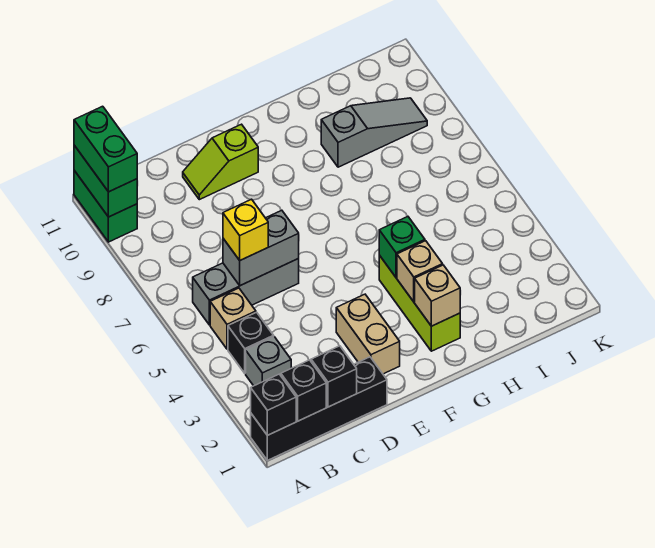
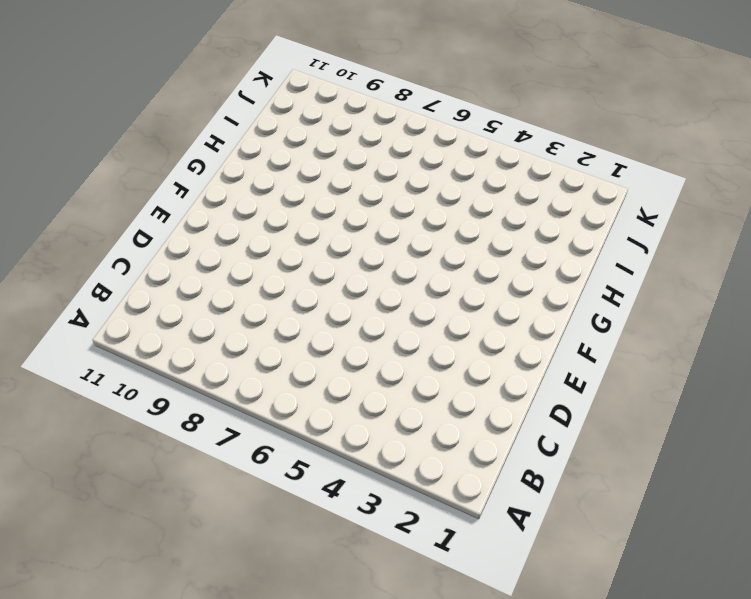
none -> black 1x4 brick [251,357,387,460]
none -> green 1x2 brick [74,171,137,242]
none -> grey 1x1 brick [246,337,291,386]

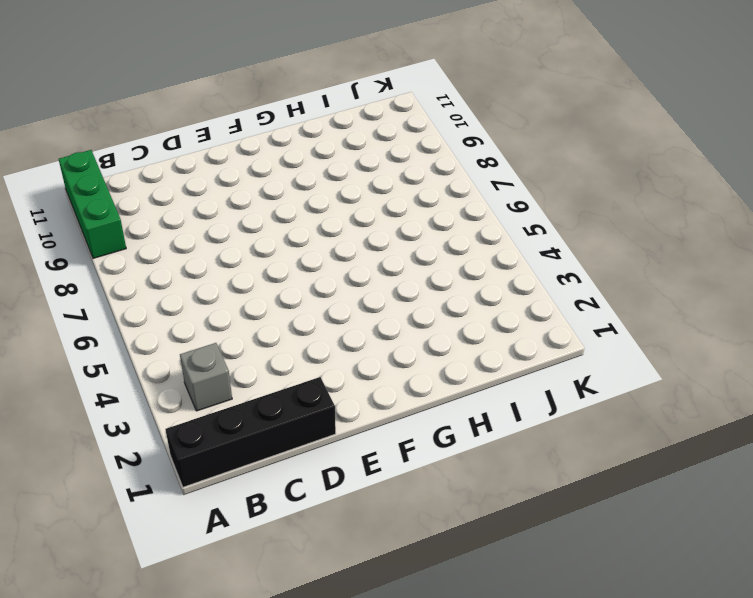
green 1x3 brick [59,150,126,258] -> green 1x2 brick [74,171,137,242]
none -> black 1x1 brick [228,312,274,373]
none -> tan 1x1 brick [210,288,256,349]
none -> grey 1x3 brick [193,259,299,325]

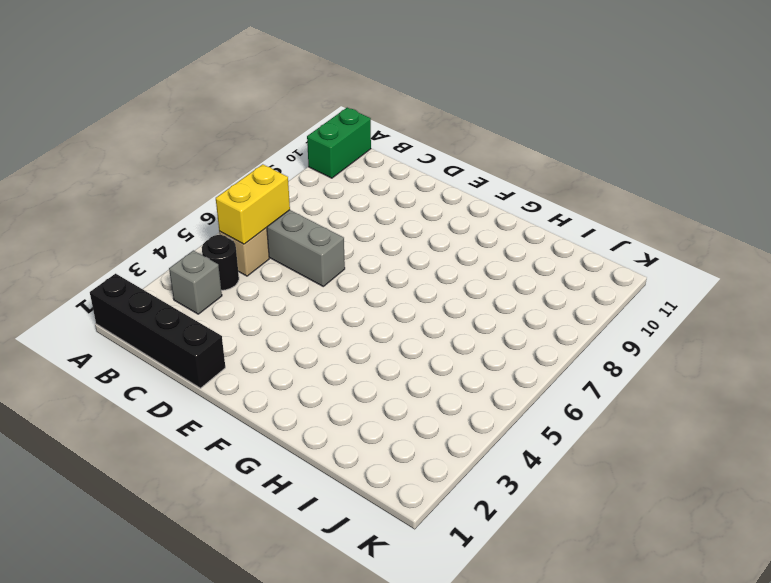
black 1x1 round brick [202,235,239,290] -> black 1x1 brick [228,312,274,373]
yellow 1x2 brick [216,164,290,244] -> none
none -> lime 1x2 slope [183,124,258,200]
none -> tan 1x2 brick [336,294,400,374]
none -> lime 1x3 brick [379,255,460,351]

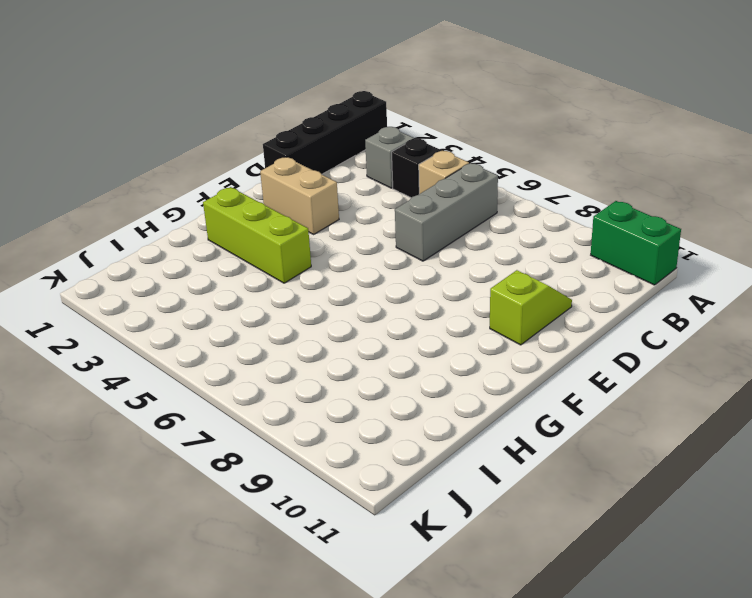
none -> grey 1x3 slope [321,98,427,167]
none -> black 1x1 brick [251,374,296,435]
none -> green 1x2 brick [74,145,137,217]

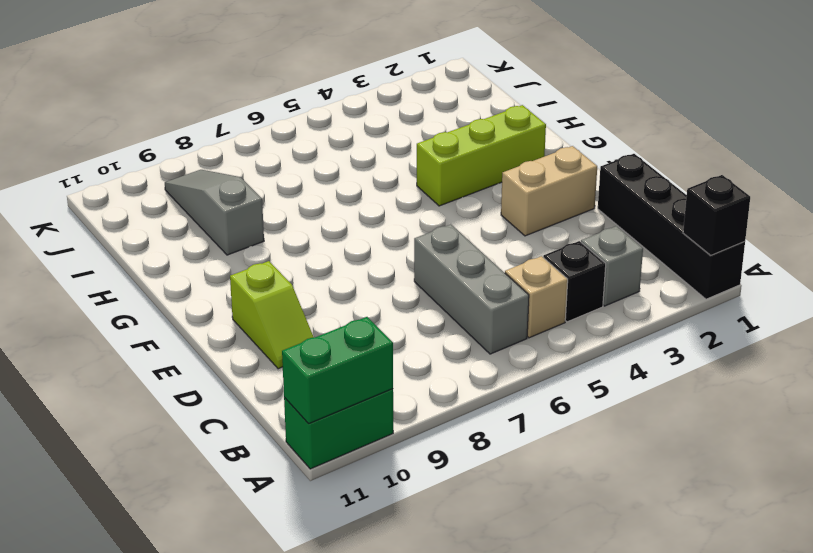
none -> black 1x1 brick [281,360,326,421]
none -> black 1x1 brick [311,346,357,407]
none -> grey 1x2 brick [223,210,299,286]

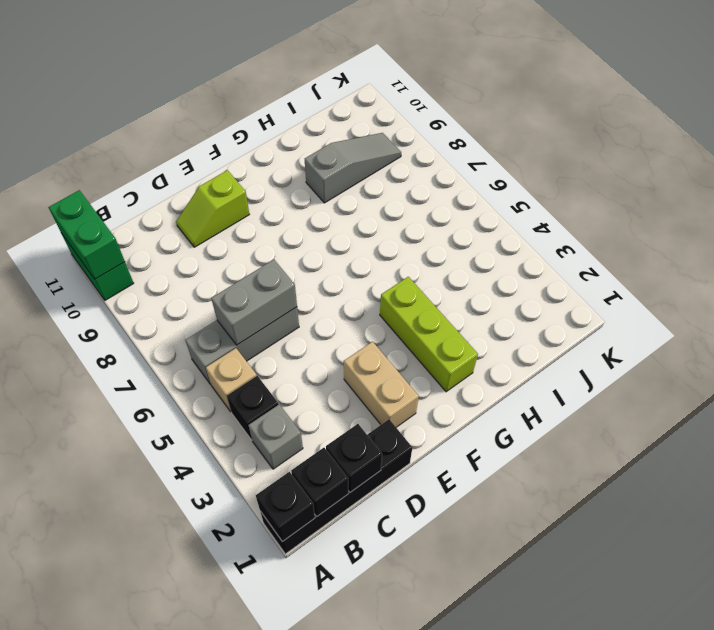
none -> tan 1x1 brick [415,265,460,326]
none -> tan 1x1 brick [397,241,443,302]
none -> green 1x1 brick [379,217,425,278]

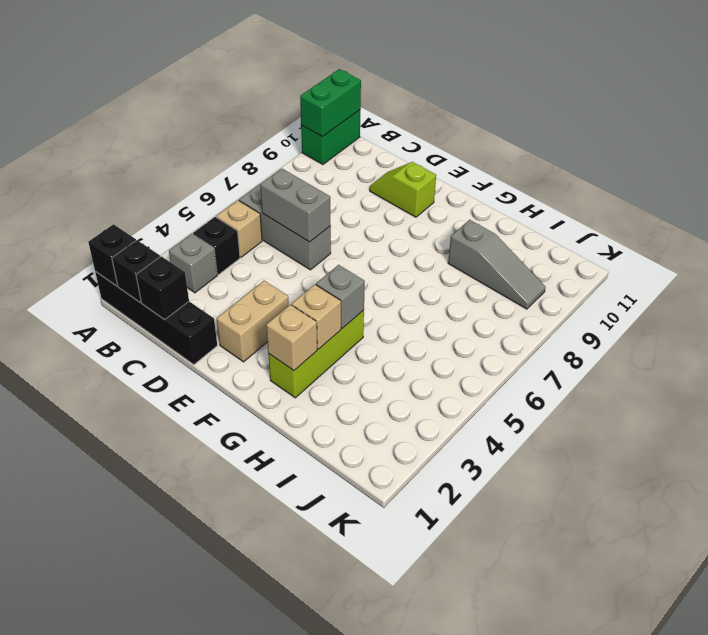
grey 1x1 brick [316,265,365,328] -> green 1x1 brick [379,217,425,278]
none -> green 1x2 brick [74,106,137,192]
none -> yellow 1x1 brick [223,199,268,260]

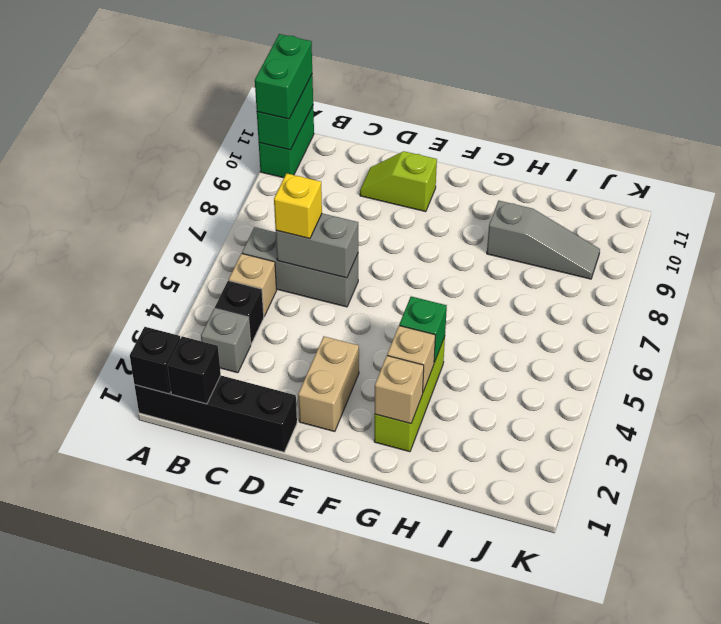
none -> black 1x1 brick [311,346,357,407]

